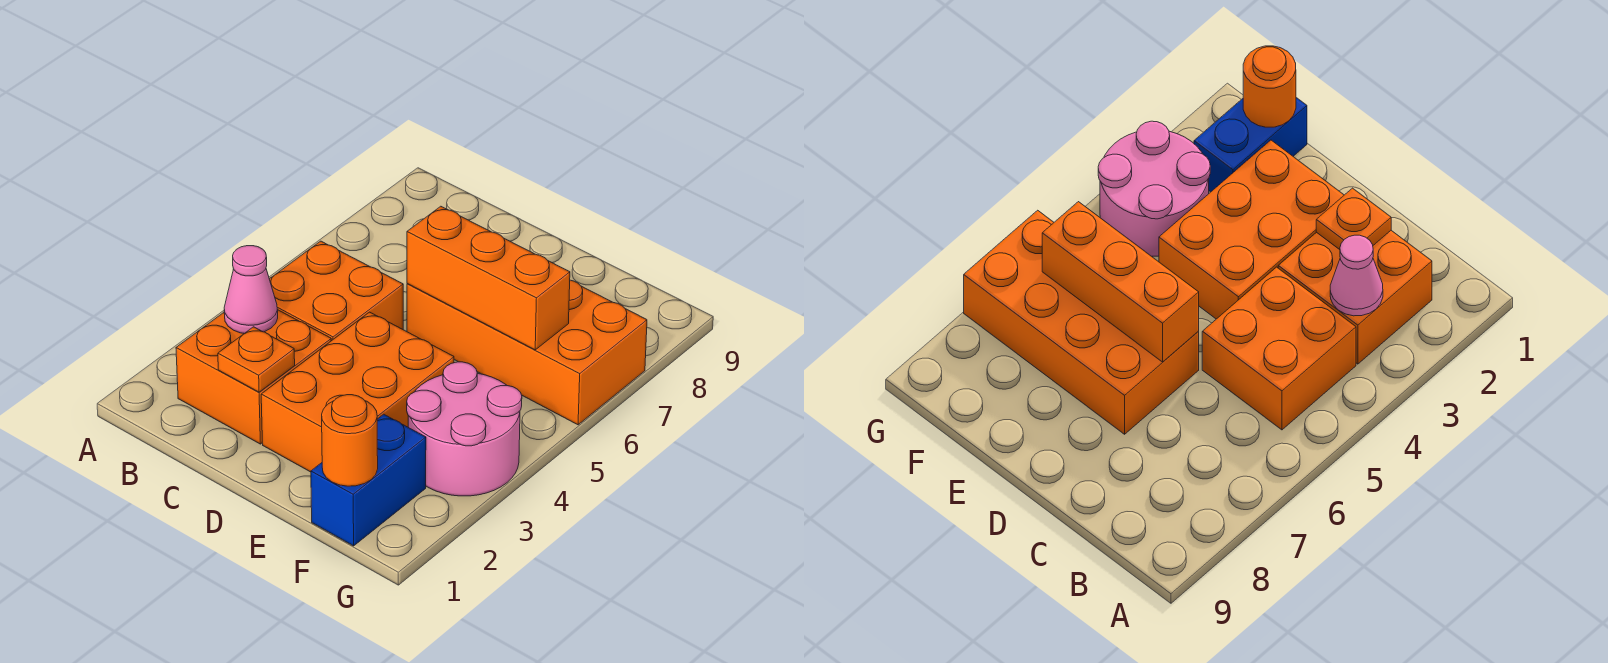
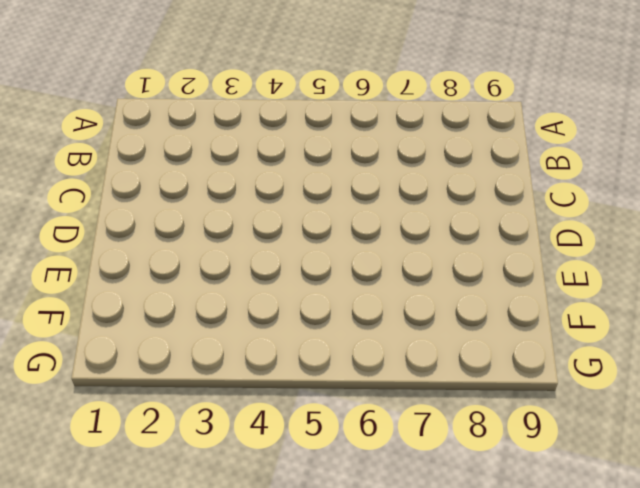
none -> orange 2x2 brick [176,310,331,444]
none -> orange 2x2 brick [269,241,403,341]

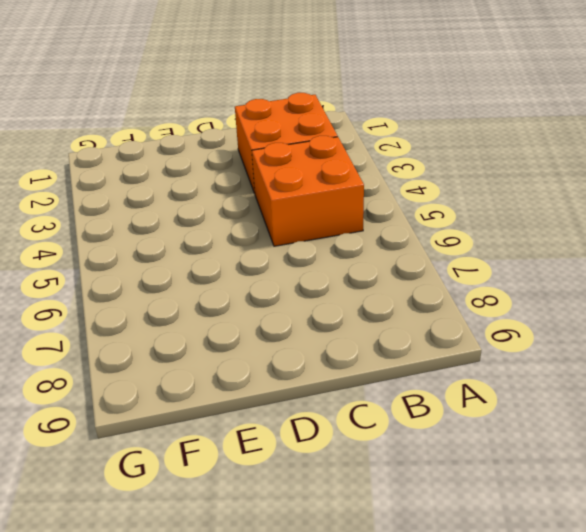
none -> orange 2x3 brick [261,312,454,472]
none -> orange 2x4 brick [407,280,647,425]

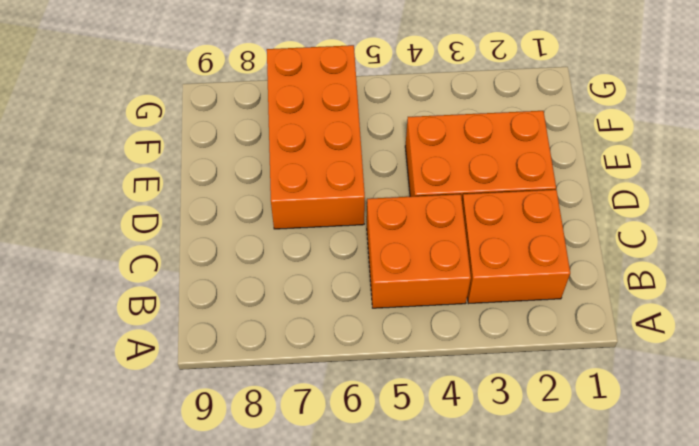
none -> blue 1x2 brick [311,414,426,546]
none -> pink 2x2 round brick [407,362,522,496]

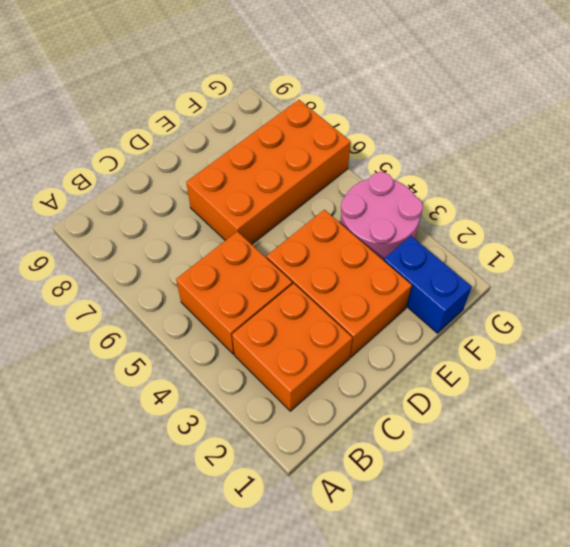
none -> pink 1x1 cone [224,246,278,333]
none -> orange 1x1 plate [218,327,295,392]

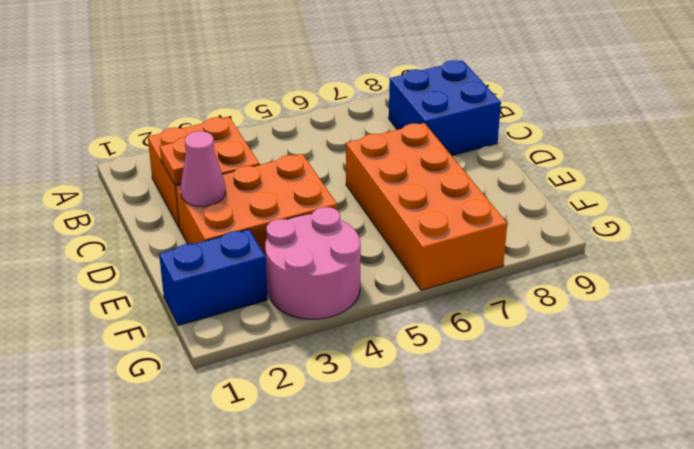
blue 2x2 brick [389,60,501,156] -> none
pink 1x1 cone [180,131,226,207] -> pink 1x1 cone moved to [224,246,278,333]
none -> orange 2x2 brick [269,241,403,341]
none -> orange 1x3 brick [407,206,570,350]

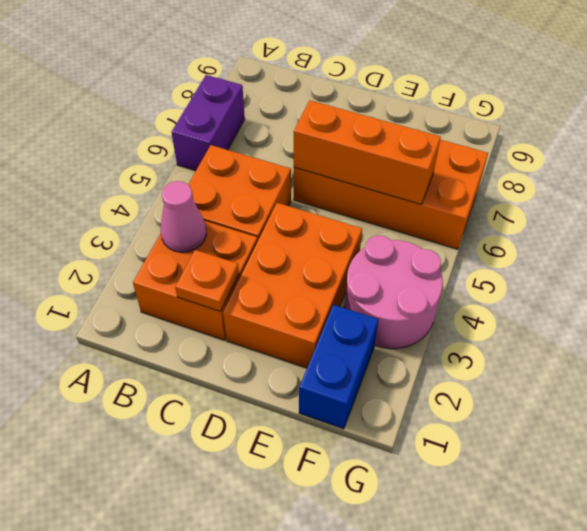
purple 1x2 brick [172,75,245,171] -> none
none -> orange 1x1 round brick [322,395,378,486]

